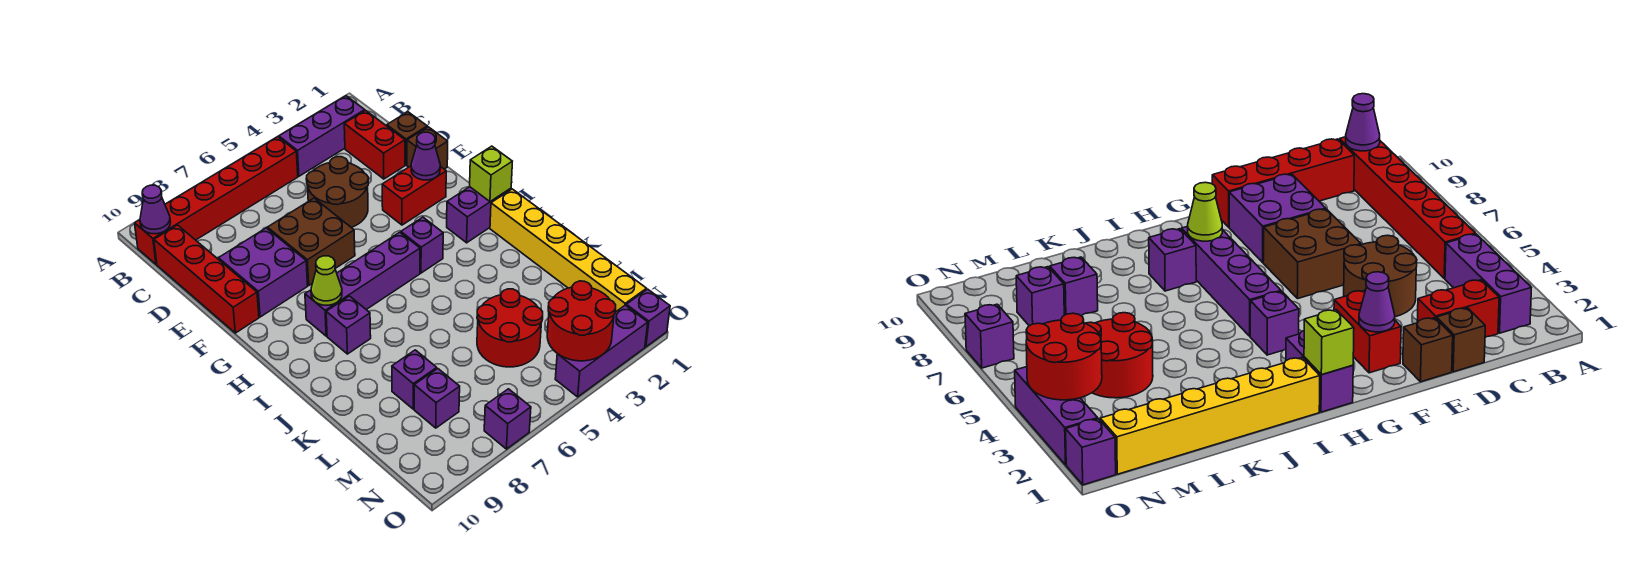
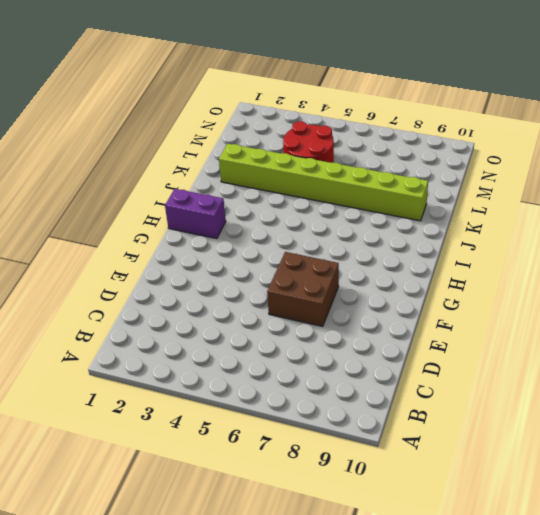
lime 1x8 brick [219,144,428,221] -> none
none -> purple 1x3 brick [279,96,365,176]
none -> red 1x6 brick [135,137,298,264]
none -> red 1x2 brick [344,110,405,179]

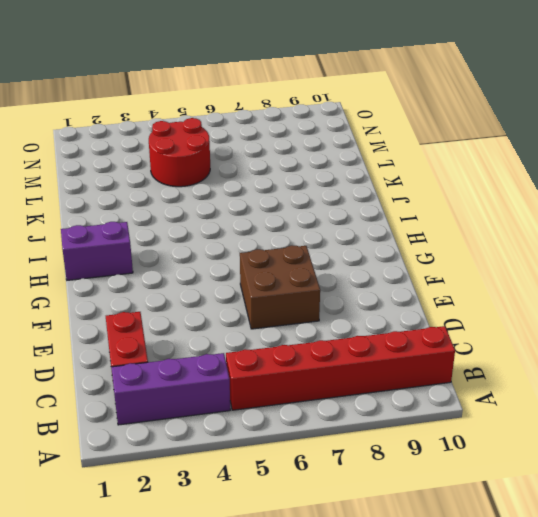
none -> red 1x4 brick [154,225,259,333]
none -> brown 1x1 brick [387,112,427,165]
none -> brown 2x2 round brick [306,157,368,227]

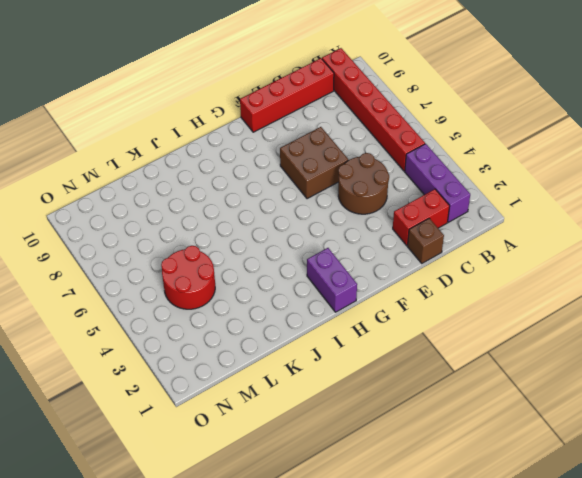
none -> brown 1x1 brick [407,127,448,169]
none -> purple 2x2 brick [219,228,308,317]
none -> red 1x2 brick [382,166,446,225]

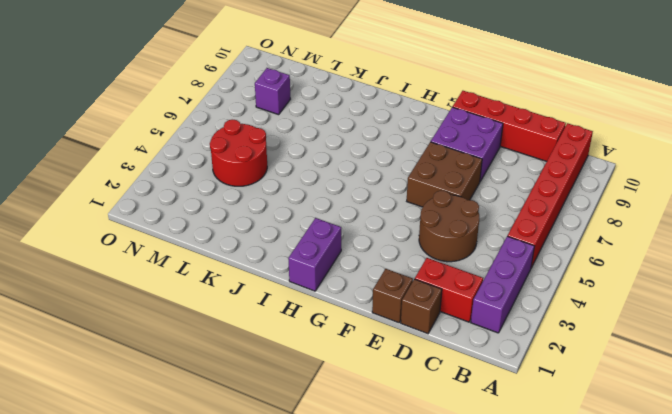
none -> red 1x2 brick [382,166,446,225]
none -> purple 1x1 brick [401,217,443,273]
none -> purple 1x4 brick [305,232,420,336]

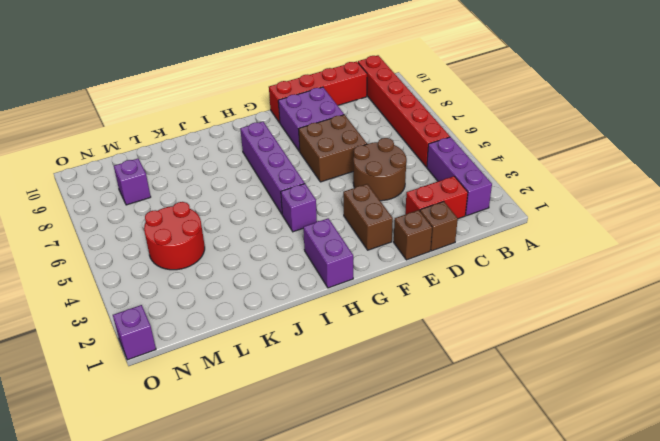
brown 1x2 brick [343,184,393,250] -> red 1x2 brick [382,166,446,225]
none -> yellow 1x6 brick [490,189,646,312]
none -> purple 1x1 brick [326,296,371,354]
none -> purple 1x1 brick [392,350,437,409]

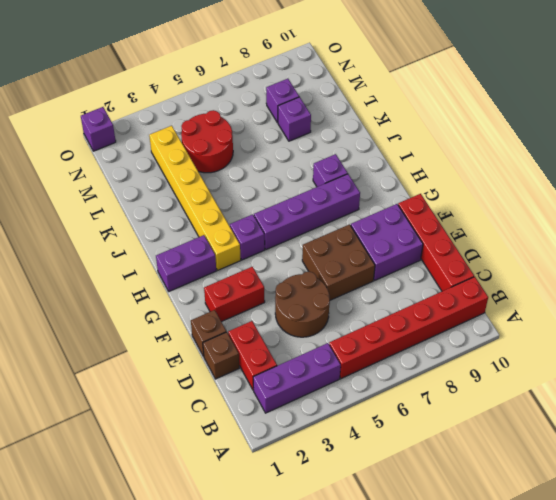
yellow 1x6 brick [149,126,241,270] -> yellow 1x6 brick moved to [490,189,646,312]
none -> purple 1x3 brick [555,305,648,397]
none -> purple 1x1 brick [484,389,531,449]
none -> purple 1x1 cone [140,185,170,234]

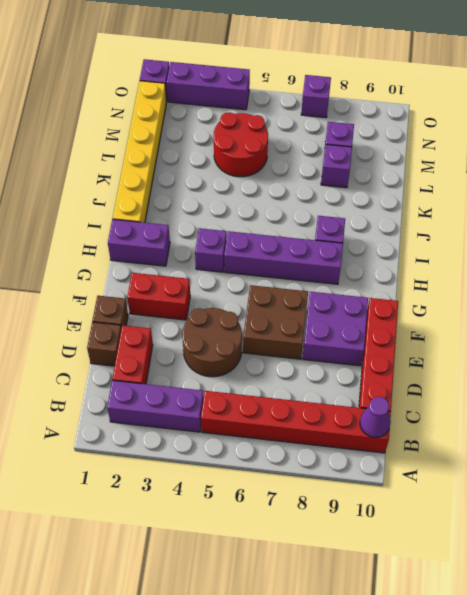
none -> purple 1x1 cone [411,132,440,180]
none -> lime 1x1 brick [470,146,512,202]
none -> lime 1x1 cone [311,256,342,305]

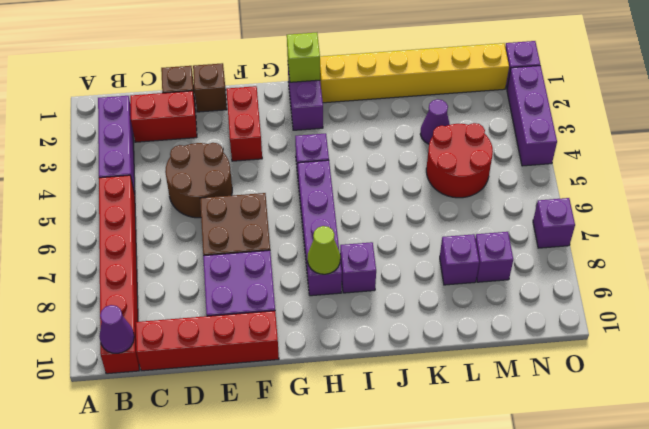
purple 1x1 cone [420,99,450,144] -> purple 1x1 cone moved to [411,132,440,180]
none -> red 2x2 round brick [547,281,616,361]

